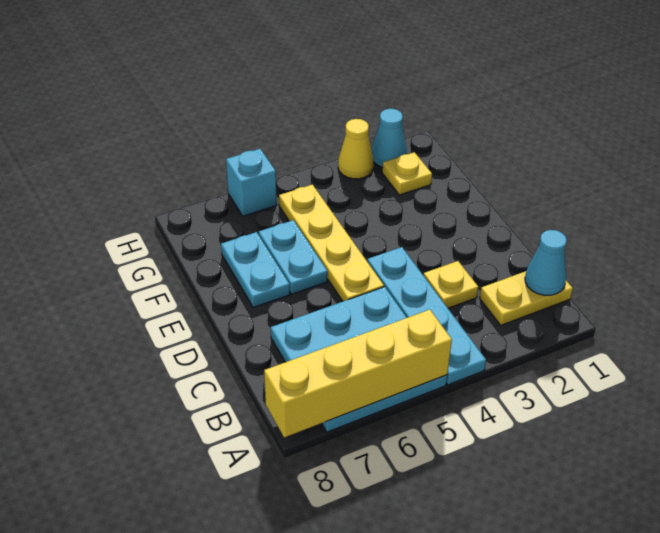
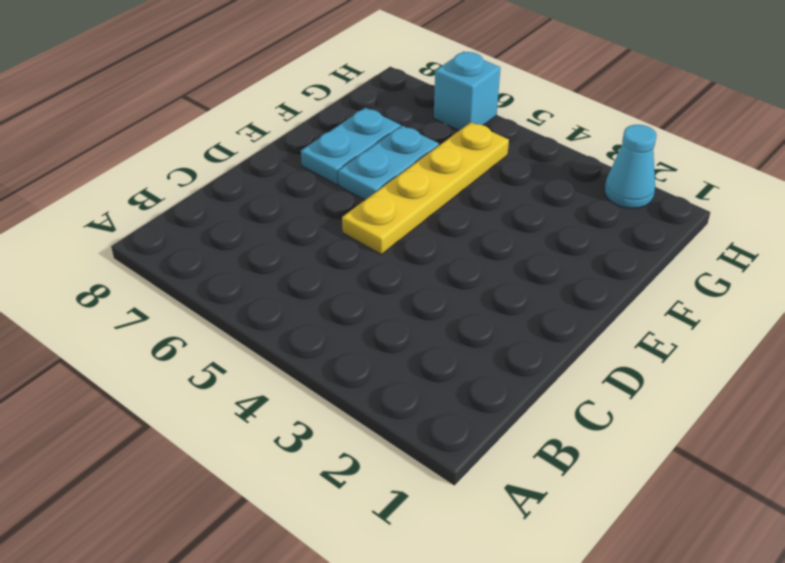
none -> cyan 1x4 plate [367,247,486,385]
none -> cyan 3x3 plate [271,287,447,432]
none -> yellow 1x2 plate [480,271,573,325]

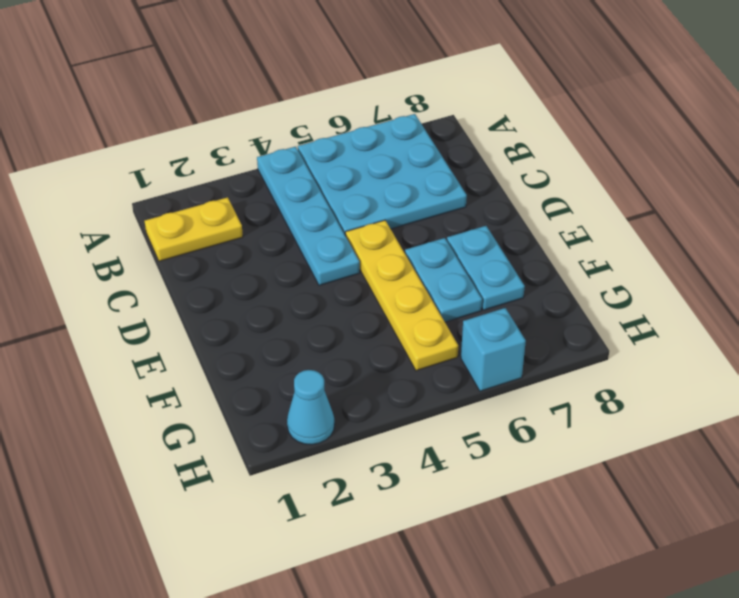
none -> yellow 1x1 plate [423,261,478,308]
none -> yellow 1x1 plate [382,152,432,195]
none -> yellow 1x1 cone [338,119,374,179]

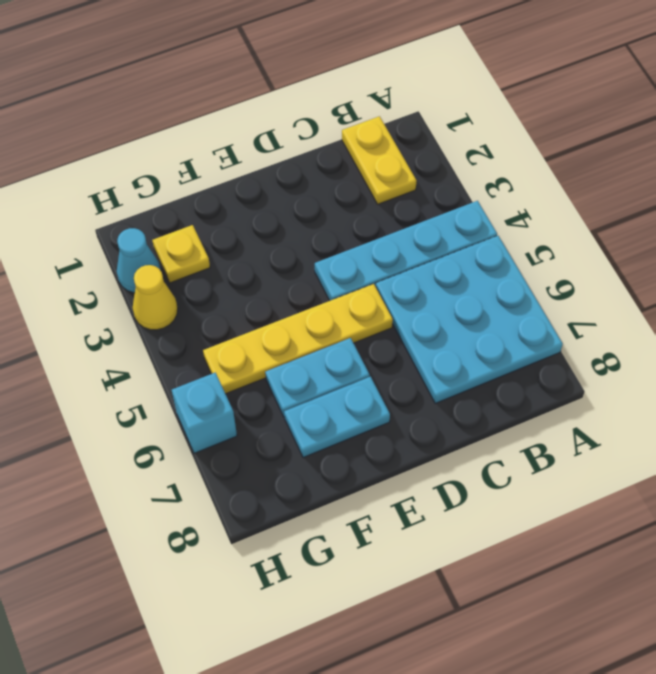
none -> yellow 1x1 plate [423,261,478,308]
none -> yellow 1x4 brick [264,310,452,438]
none -> cyan 1x1 cone [525,230,567,295]

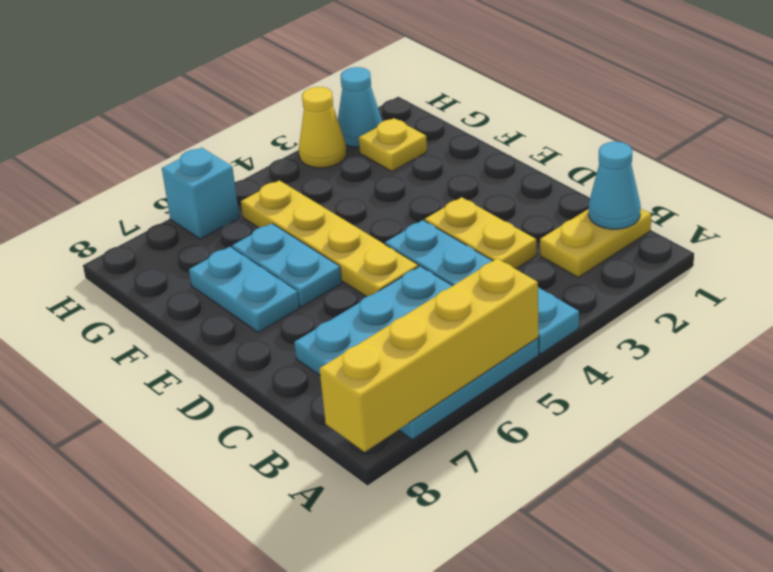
yellow 1x2 plate [425,197,536,269] -> yellow 1x1 plate [423,261,478,308]

